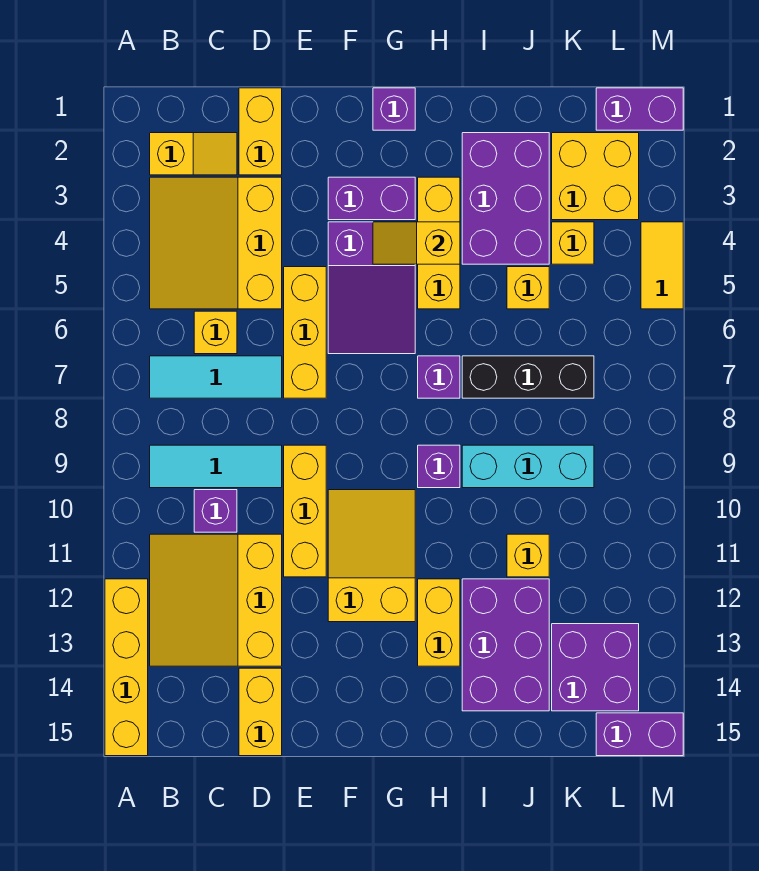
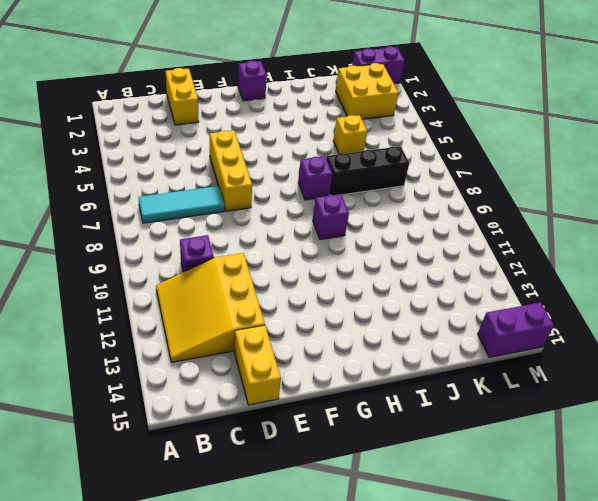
none -> yellow 1x4 brick [105,579,148,756]
none -> yellow 1x2 slope [150,133,237,175]
none -> yellow 3x3 slope [150,177,282,309]
none -> cyan 1x3 tile [150,445,282,488]

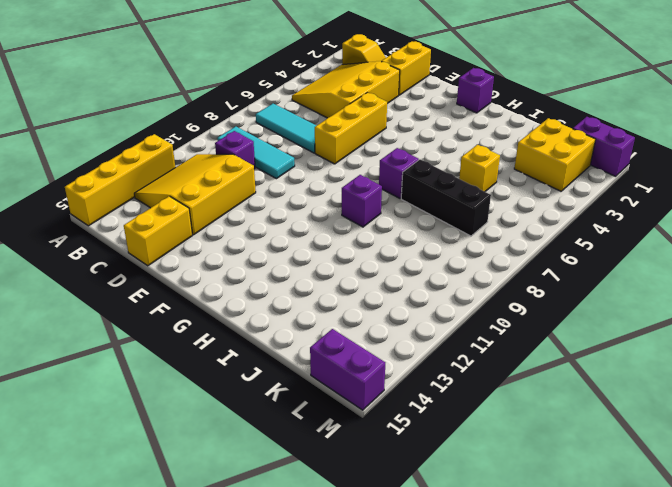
none -> yellow 1x1 brick [194,311,237,354]
none -> yellow 1x3 brick [284,445,326,577]
none -> purple 1x2 brick [328,177,415,220]
none -> purple 2x3 slope [328,222,415,354]

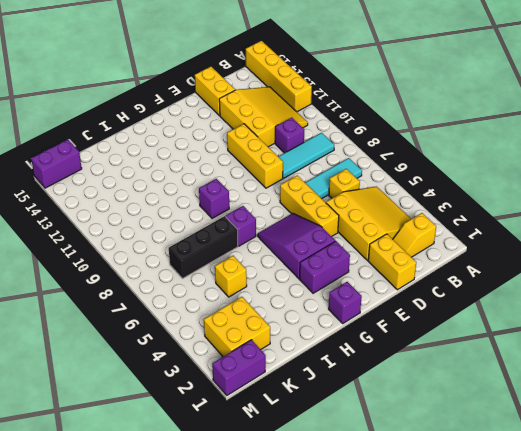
none -> yellow 2x3 slope [328,490,415,622]
none -> yellow 1x3 brick [418,177,460,309]
none -> yellow 1x2 brick [418,579,460,666]
none -> purple 2x3 brick [462,133,549,264]

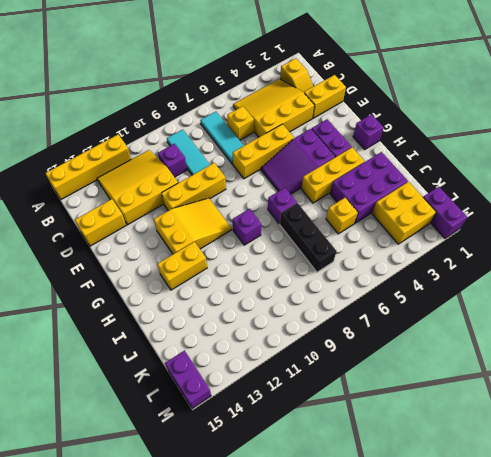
none -> cyan 1x3 brick [462,445,594,488]
none -> purple 2x3 brick [462,579,549,711]
none -> yellow 1x1 brick [507,534,549,577]
none -> yellow 1x1 brick [552,222,594,264]

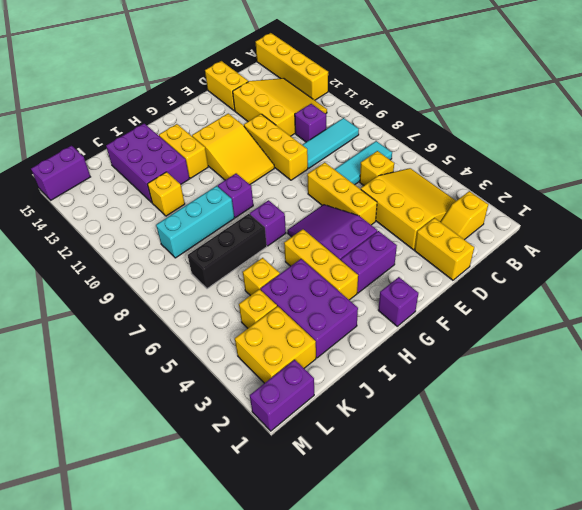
none -> purple 2x2 brick [552,624,639,711]
none -> yellow 1x2 tile [641,222,683,309]
none -> yellow 1x2 slope [373,222,460,264]

